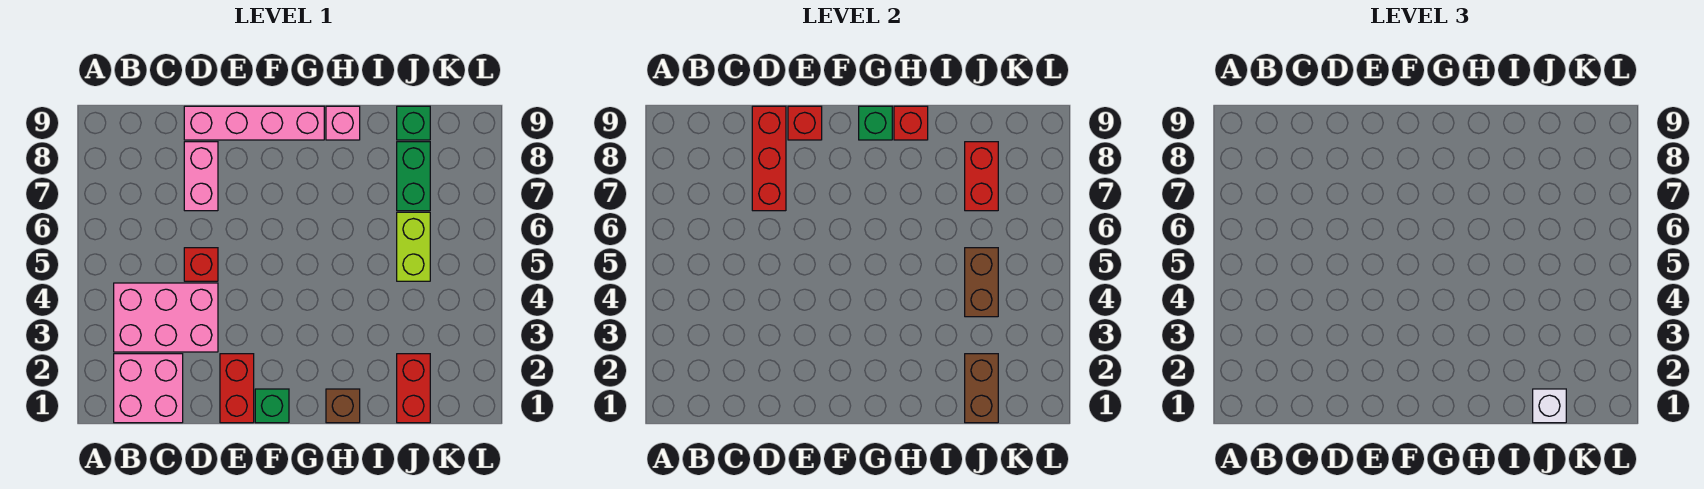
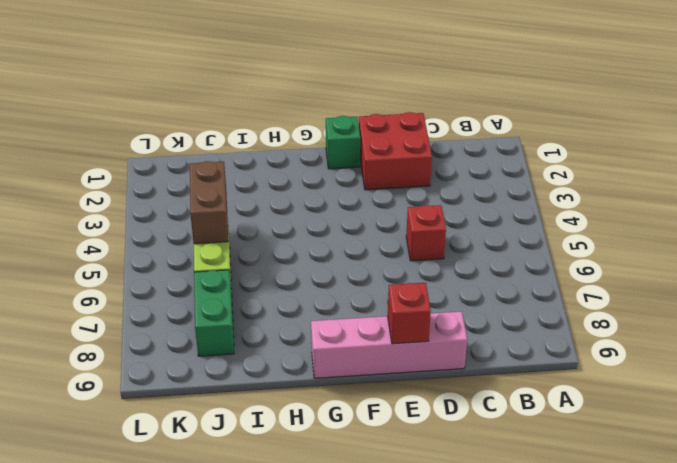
red 2x2 brick [359,112,432,190] -> red 1x2 brick [220,354,254,423]
none -> pink 2x2 brick [114,354,183,423]
none -> pink 2x3 brick [114,283,218,352]
none -> pink 1x2 brick [184,142,218,211]

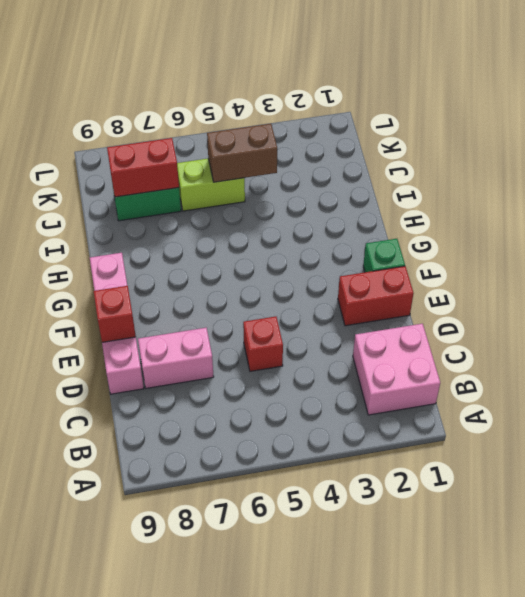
none -> pink 2x3 brick [114,283,218,352]
none -> brown 1x1 brick [326,389,360,423]
none -> pink 1x1 brick [326,106,360,140]

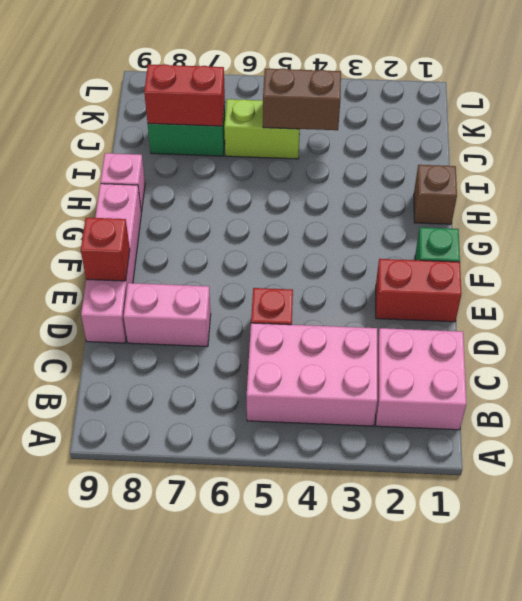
pink 2x3 brick [247,323,377,426] -> pink 2x3 brick turned to [114,283,218,352]
none -> red 1x2 brick [397,354,430,423]
none -> green 1x1 brick [397,106,430,140]
none -> red 1x3 brick [752,106,786,211]

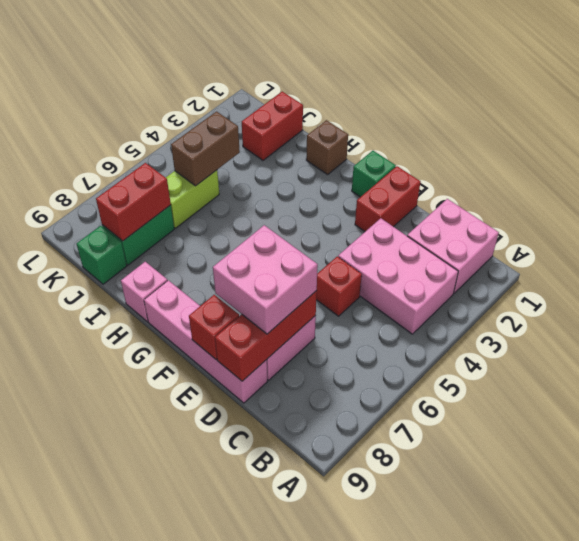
pink 2x2 brick [213,225,318,334] -> none
none -> green 1x1 brick [859,106,892,140]
none -> red 1x1 brick [894,106,928,140]
none -> brown 1x2 brick [965,354,998,423]

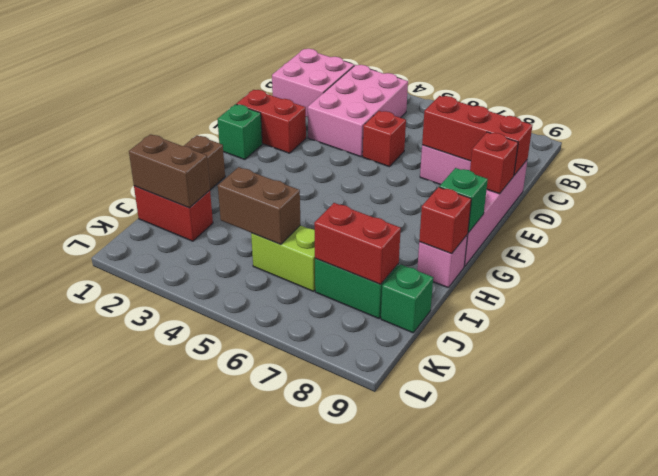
none -> white 1x1 brick [1533,389,1566,423]

